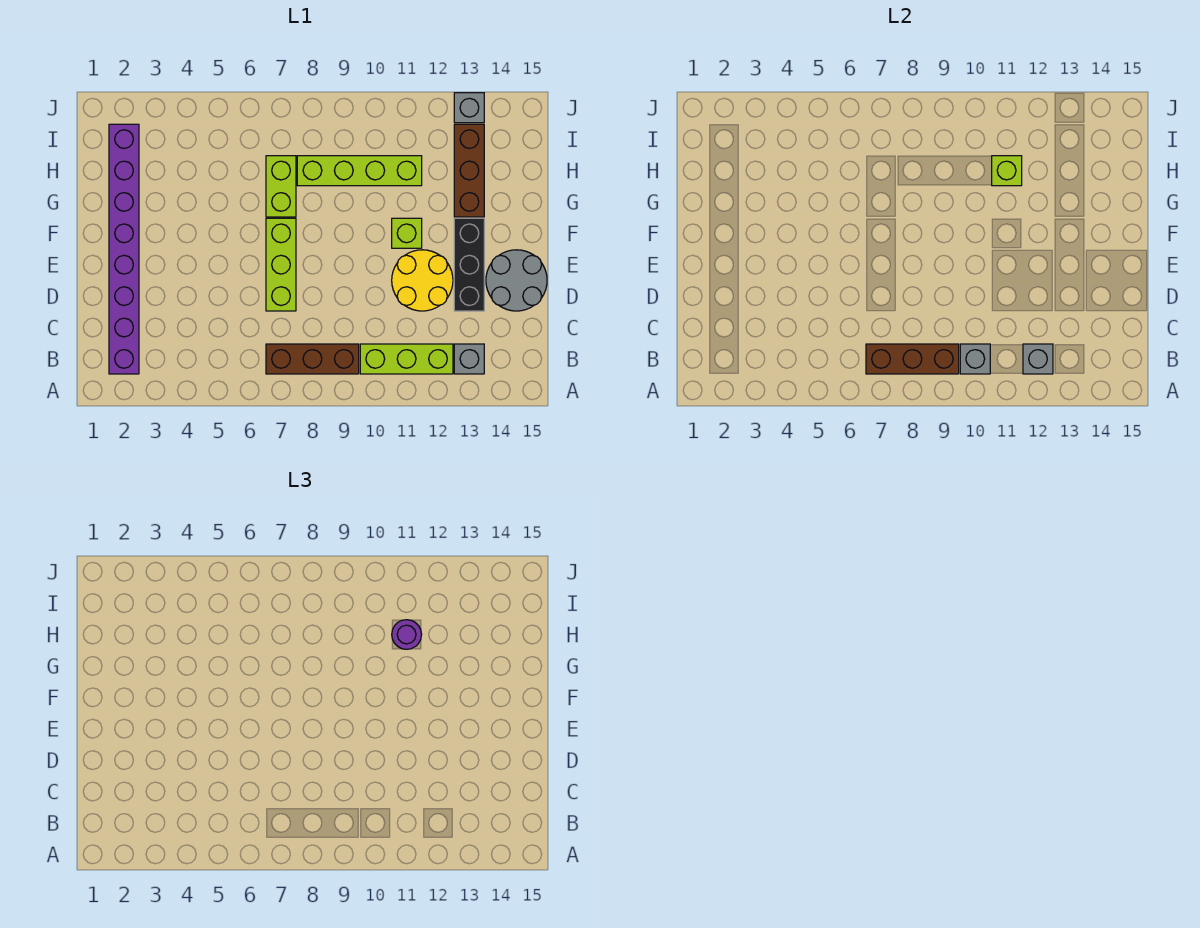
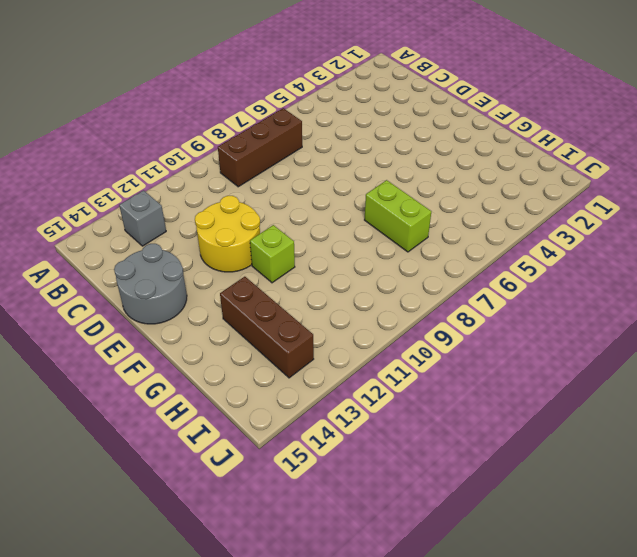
none -> purple 1x8 brick [109,124,139,374]
none -> lime 1x3 brick [360,344,453,374]
none -> lime 1x3 brick [266,218,296,311]

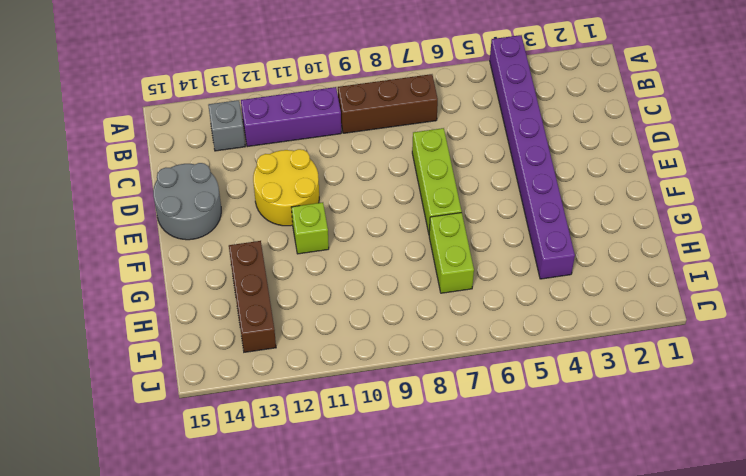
purple 1x8 brick [490,35,575,279] -> purple 1x8 brick moved to [109,124,139,374]
purple 1x3 brick [241,87,341,147] -> lime 1x3 brick [360,344,453,374]
none -> black 1x3 brick [454,218,484,311]
none -> lime 1x4 brick [297,156,422,186]
none -> grey 1x1 brick [454,93,484,123]

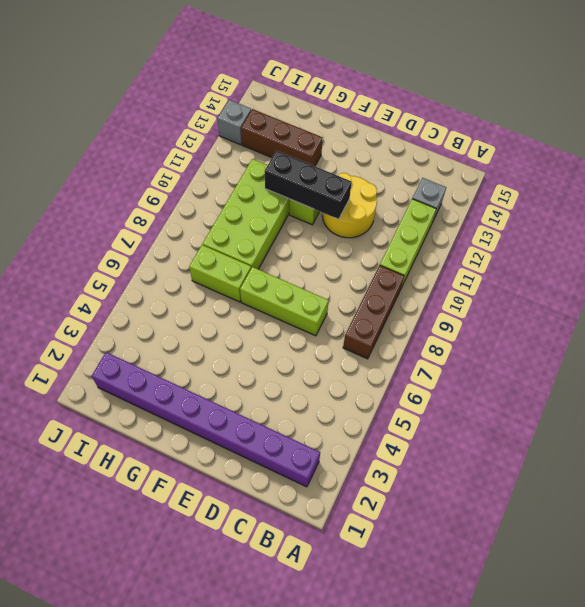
black 1x3 brick [265,151,352,219] -> black 1x3 brick moved to [454,218,484,311]
lime 2x4 brick [203,159,290,269] -> lime 1x4 brick [297,156,422,186]
none -> grey 2x2 round brick [486,250,547,311]
none -> brown 1x3 brick [866,344,959,374]
none -> grey 1x1 brick [960,344,990,374]

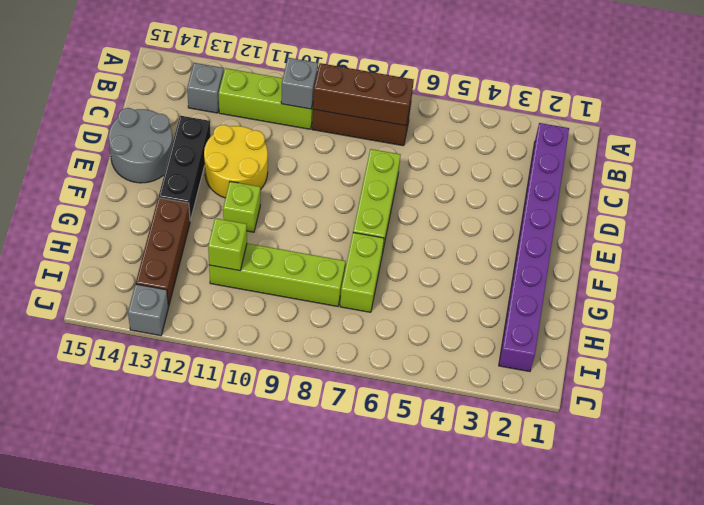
none -> grey 1x1 brick [1023,344,1053,374]
none -> purple 1x1 round brick [392,620,422,649]

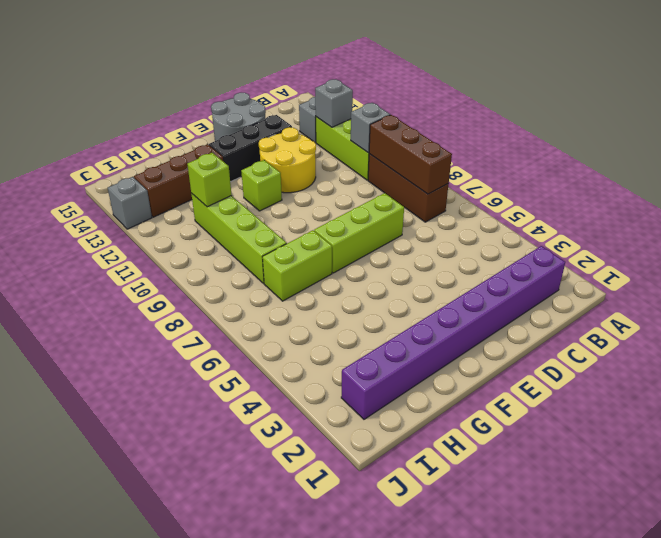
none -> purple 1x1 round brick [392,620,422,649]

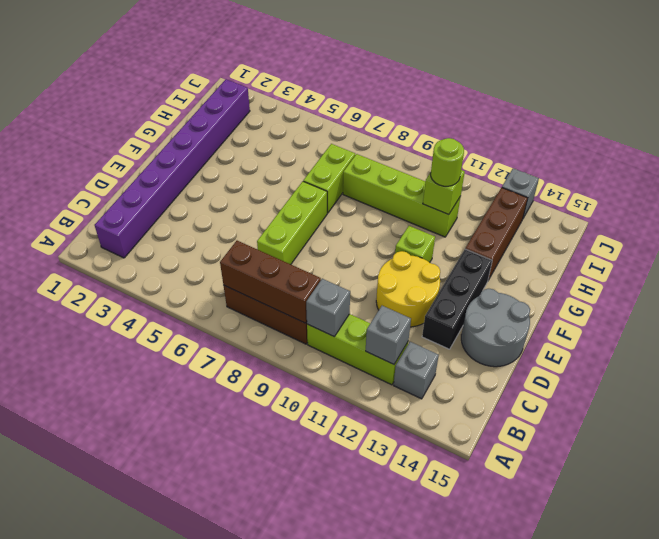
lime 1x1 round brick [431,138,464,186] -> purple 1x1 round brick [392,620,422,649]

